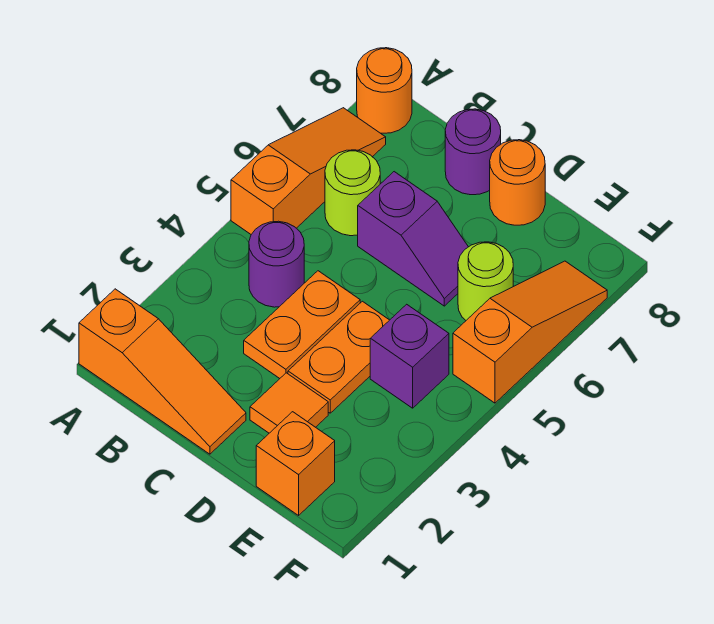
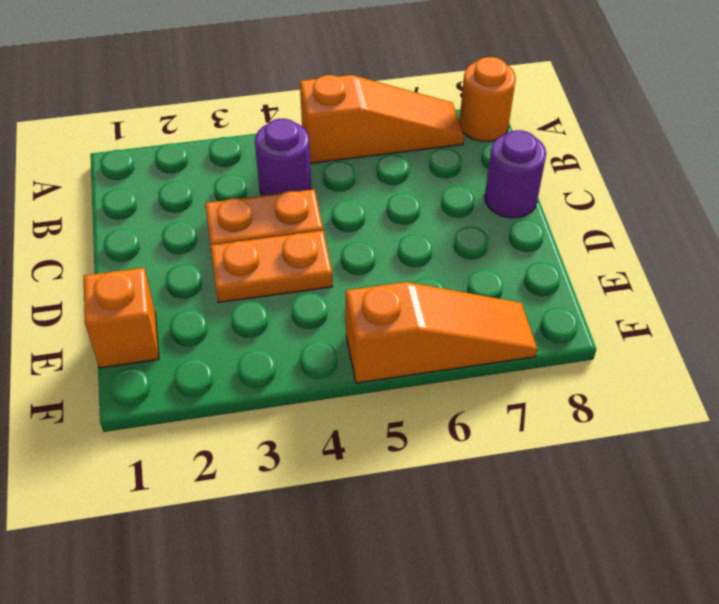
none -> orange 1x3 slope [79,289,246,454]
none -> lime 1x1 round brick [325,150,380,236]
none -> purple 1x2 slope [358,172,468,306]

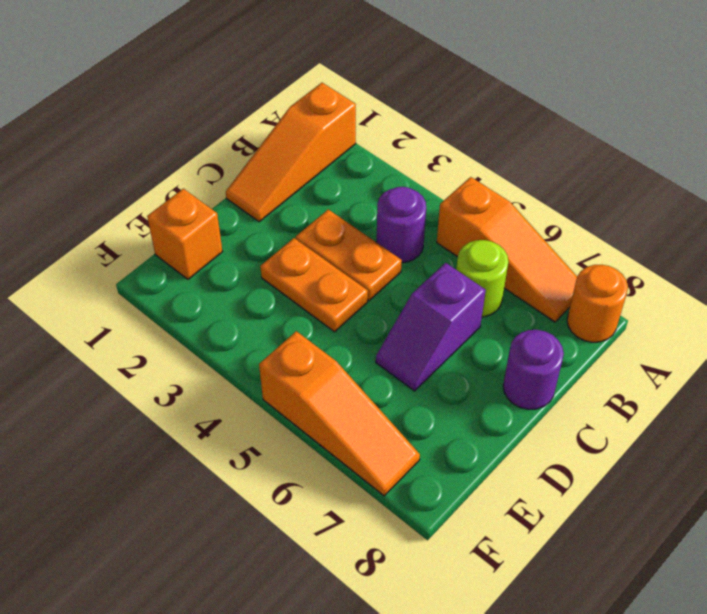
none -> orange 1x1 tile [250,373,328,433]
none -> orange 1x1 round brick [490,140,545,225]
none -> purple 1x1 brick [370,304,449,408]

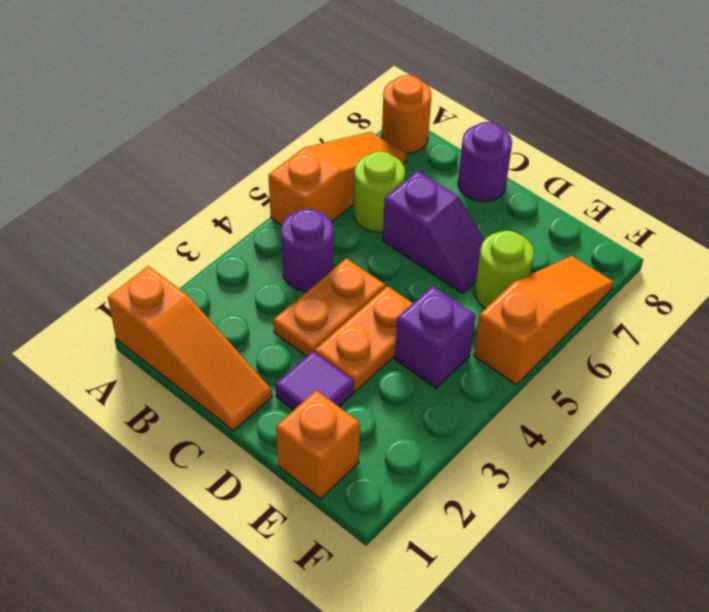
purple 1x1 tile [276,351,354,410] -> orange 1x1 tile [250,373,328,433]
none -> orange 1x1 round brick [490,140,545,225]

